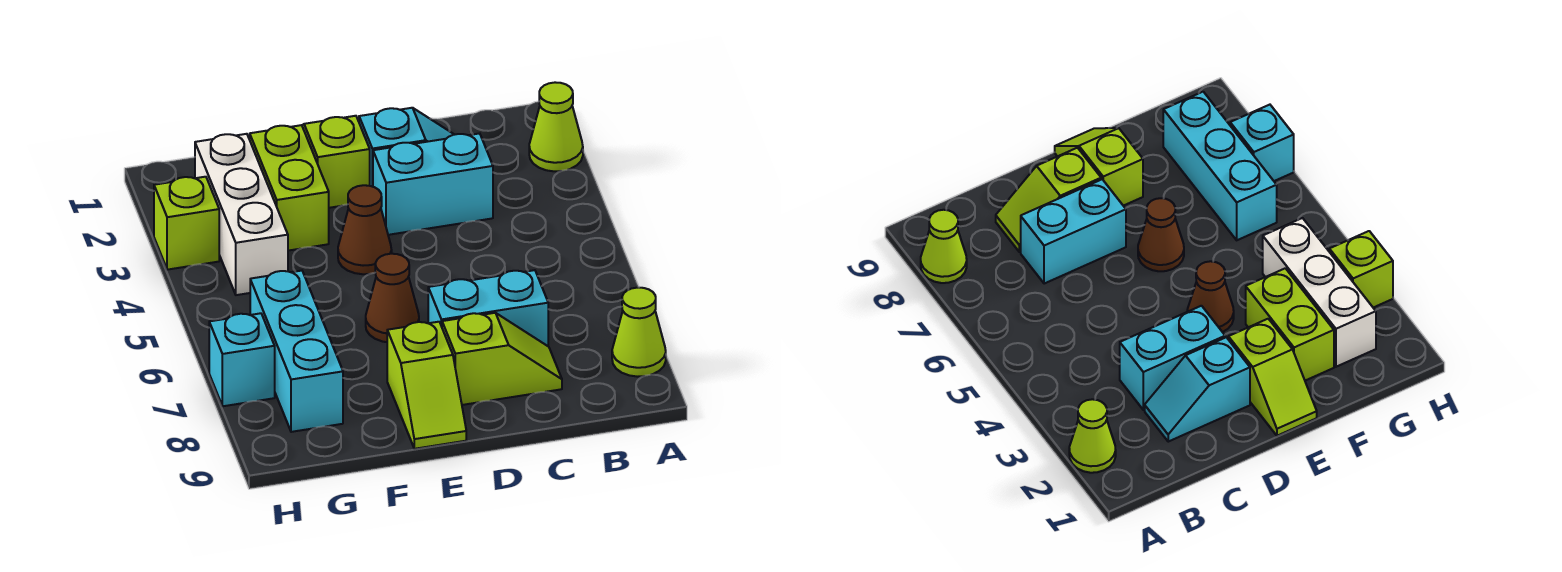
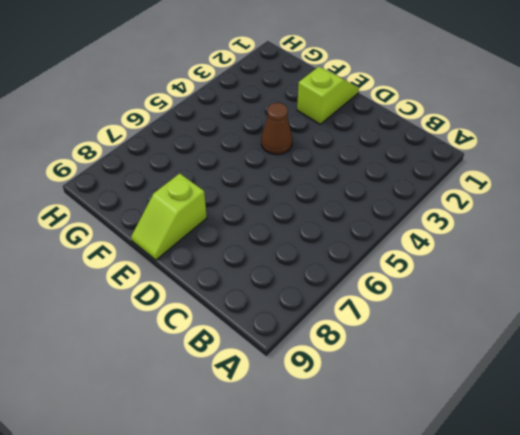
none -> lime 1x1 cone [529,82,583,171]
none -> lime 1x1 cone [612,288,666,377]
none -> cyan 1x2 slope [359,108,454,187]

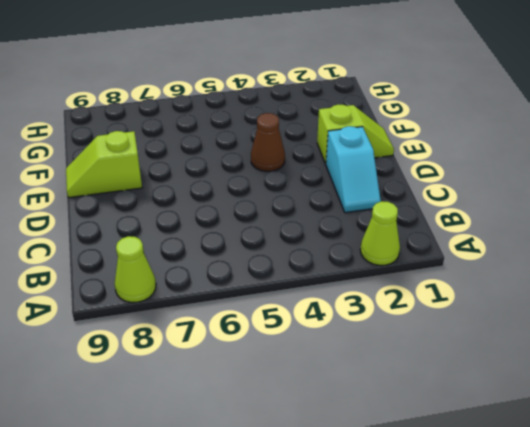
none -> cyan 1x2 brick [373,133,493,235]
none -> cyan 1x2 brick [428,270,548,346]
none -> lime 1x2 slope [442,313,562,405]

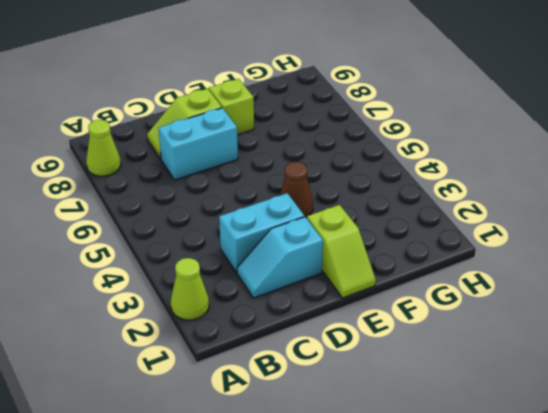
none -> brown 1x1 cone [366,254,419,342]
none -> lime 1x2 brick [250,125,329,251]
none -> white 1x3 brick [195,134,288,295]

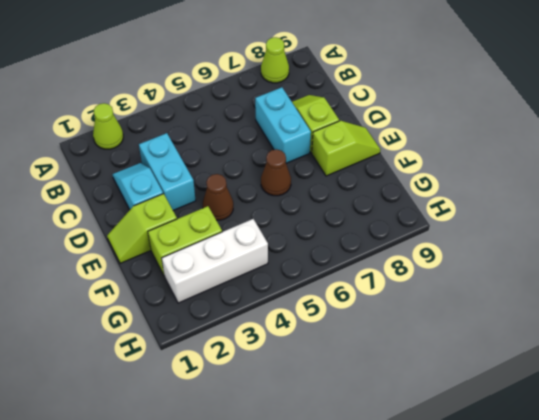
none -> cyan 1x3 brick [250,271,343,432]
none -> lime 1x1 brick [154,177,219,270]
none -> cyan 1x1 brick [209,313,275,406]

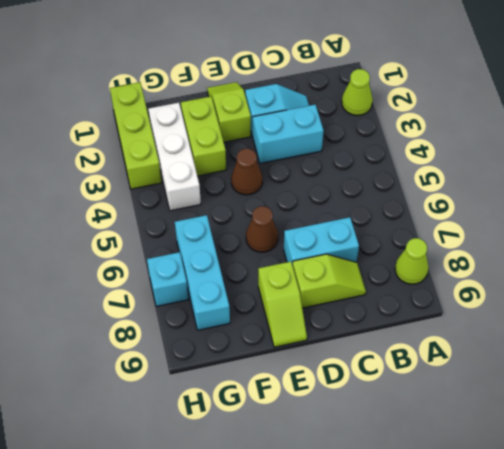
lime 1x3 brick [110,82,162,189] -> lime 1x1 brick [154,177,219,270]

